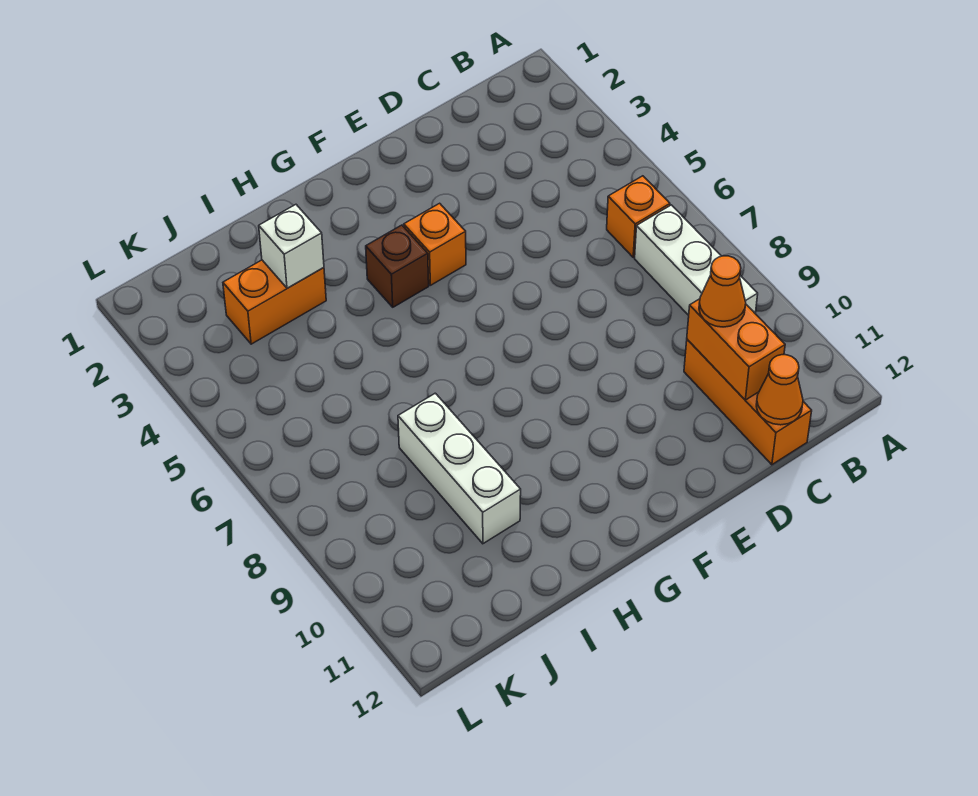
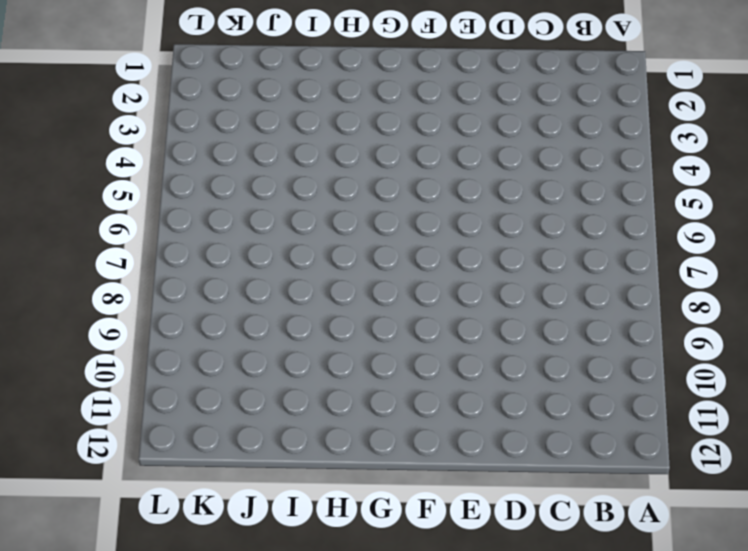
none -> orange 1x1 brick [607,176,670,257]
none -> white 1x3 brick [635,205,758,315]

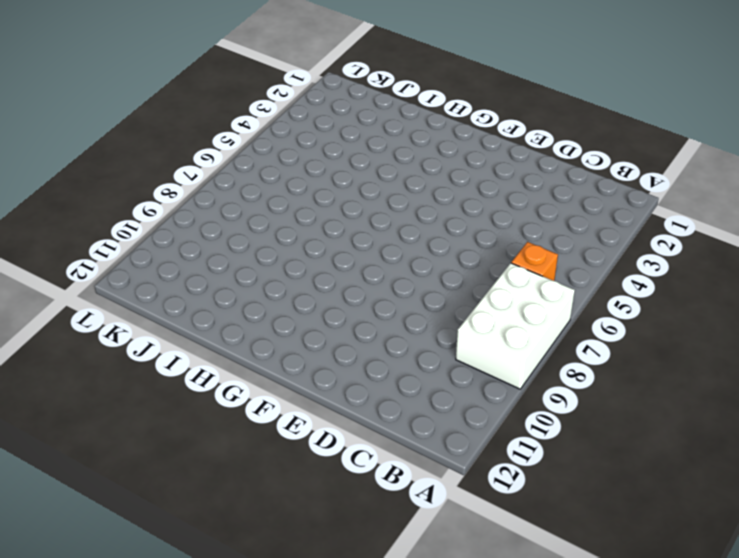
white 2x3 brick [456,263,575,389] -> white 1x3 brick [635,205,758,315]
none -> orange 1x3 brick [684,339,812,465]
none -> orange 1x1 brick [404,203,466,285]

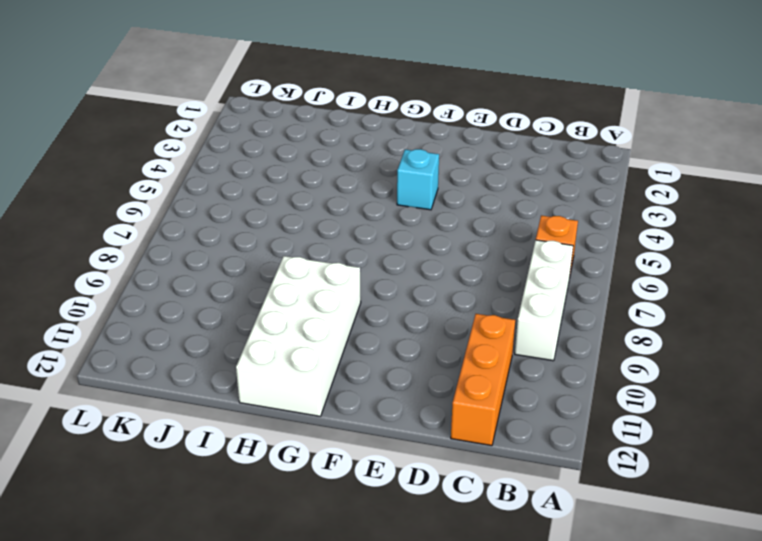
cyan 1x1 brick [397,149,439,210] -> orange 1x1 brick [404,203,466,285]
white 2x4 brick [236,256,361,416] -> none
none -> brown 1x1 brick [366,225,429,307]
none -> orange 1x2 brick [223,260,326,344]

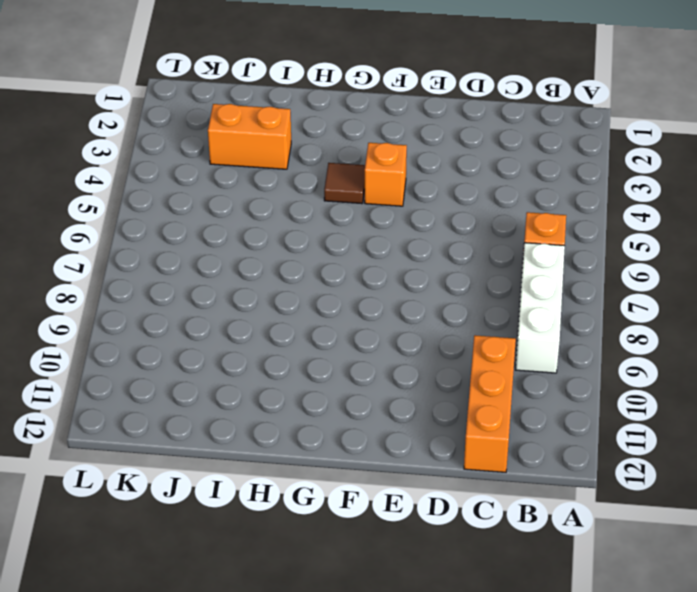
brown 1x1 tile [324,163,365,204] -> brown 1x1 brick [366,225,429,307]
none -> white 1x3 brick [398,393,521,544]
none -> orange 1x2 brick [687,299,785,400]

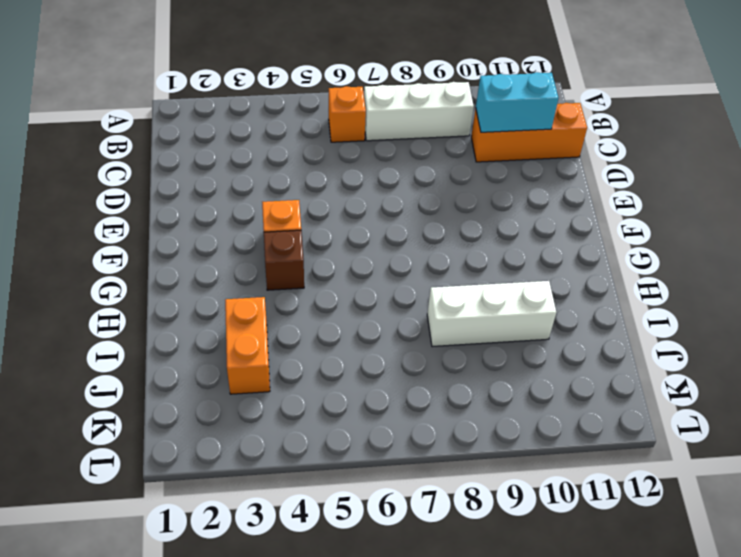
cyan 1x2 brick [476,72,558,132] -> orange 1x2 brick [687,299,785,400]
none -> orange 1x1 cone [756,355,803,425]
none -> white 1x1 brick [259,205,324,288]

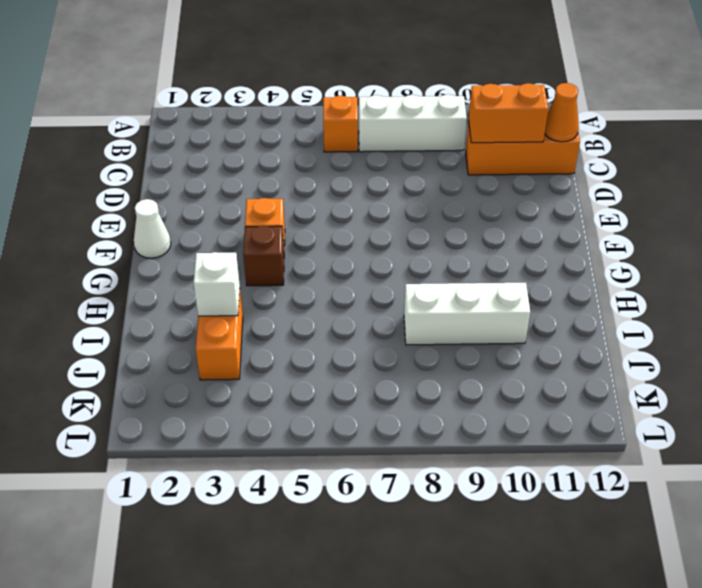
white 1x1 cone [134,199,171,258] -> none
none -> orange 1x1 cone [699,256,746,327]

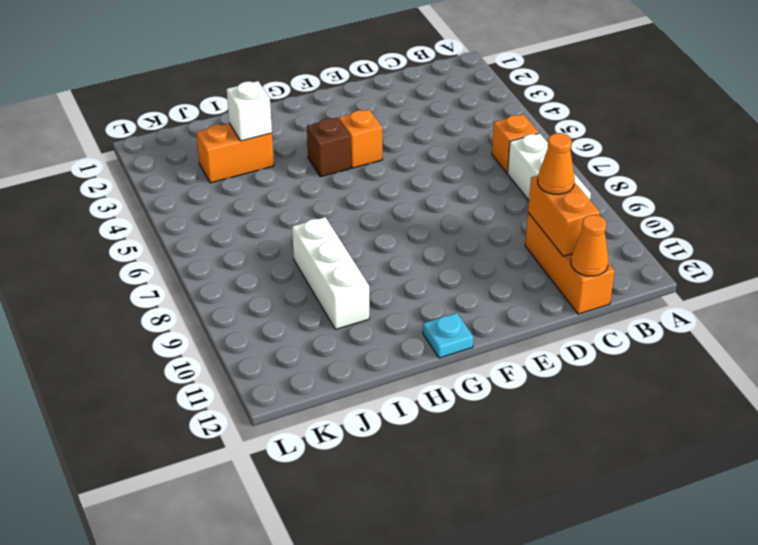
cyan 1x1 plate [423,313,473,358] -> none

